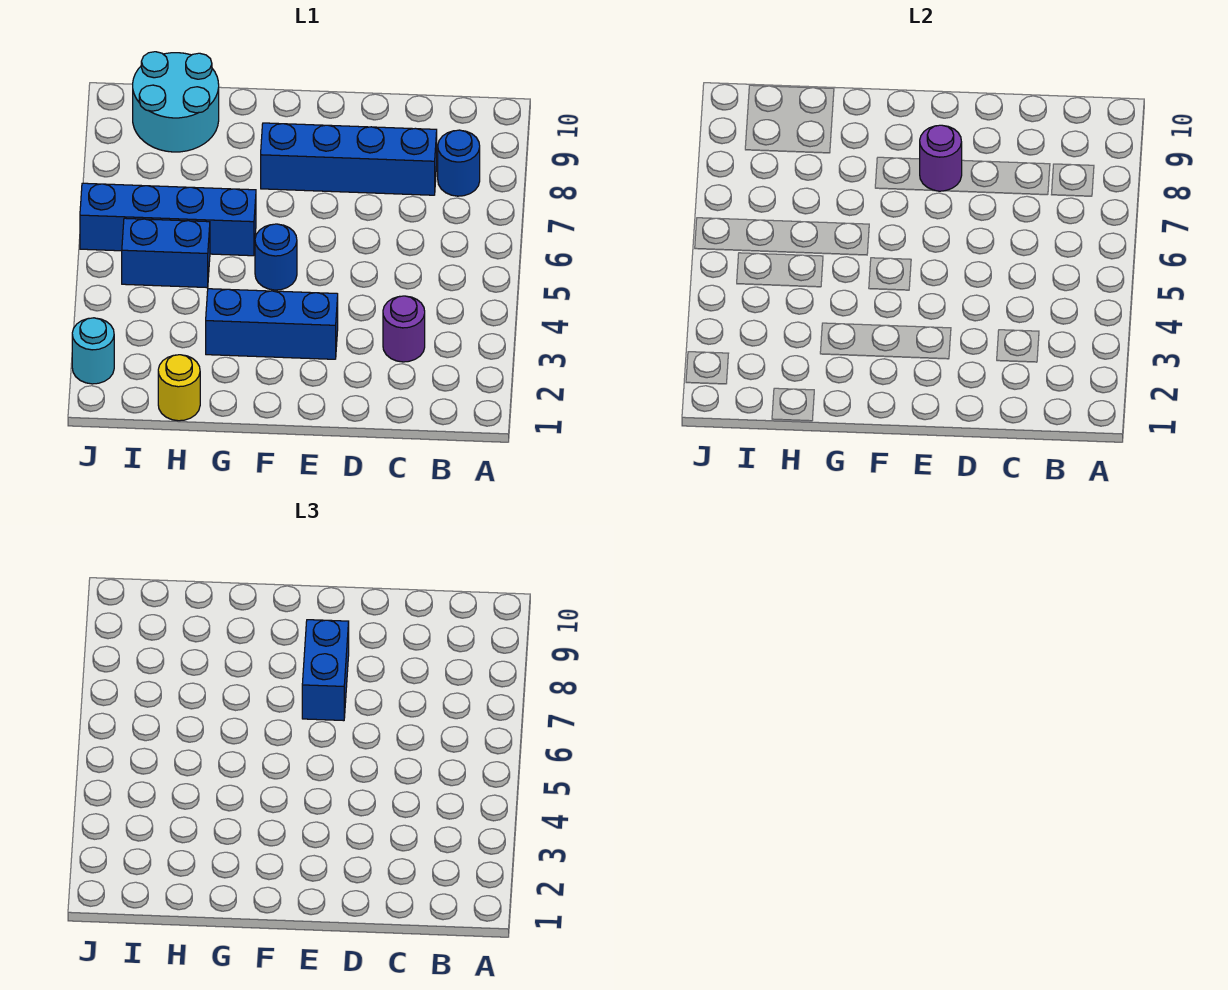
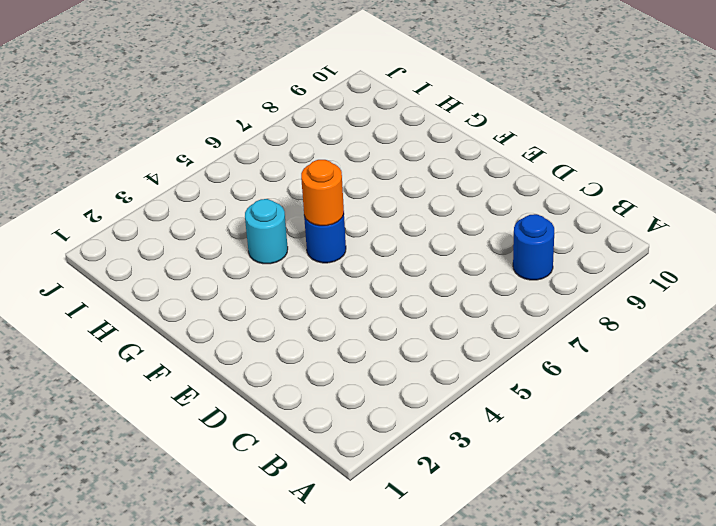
orange 1x1 round brick [301,160,344,226] -> none
cyan 1x1 round brick [245,199,288,264] -> cyan 1x1 round brick moved to [72,318,114,384]
none -> purple 1x1 round brick [383,296,425,362]
none -> blue 1x4 brick [261,123,437,195]
none -> blue 1x3 brick [206,289,338,359]

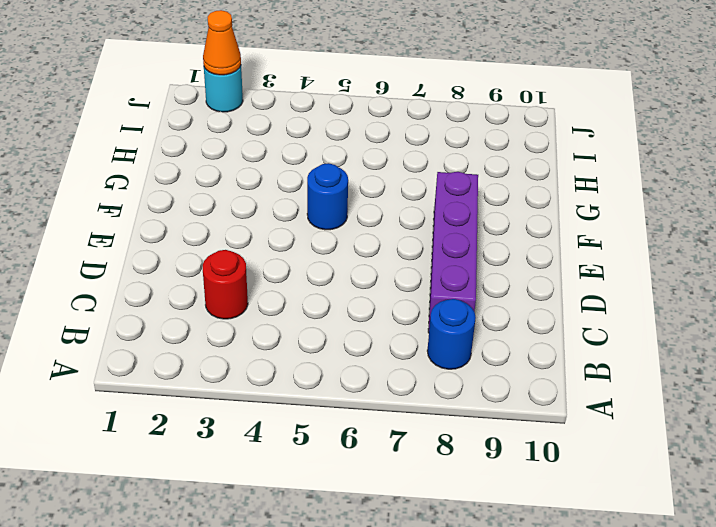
red 1x1 round brick [203,250,248,319] -> purple 1x1 round brick [383,296,425,362]
purple 1x4 brick [428,172,478,333] -> blue 1x4 brick [261,123,437,195]
orange 1x1 cone [203,10,241,75] -> none
none -> blue 1x3 brick [206,289,338,359]
none -> blue 1x4 brick [80,183,256,256]
none -> yellow 1x1 round brick [158,355,200,421]

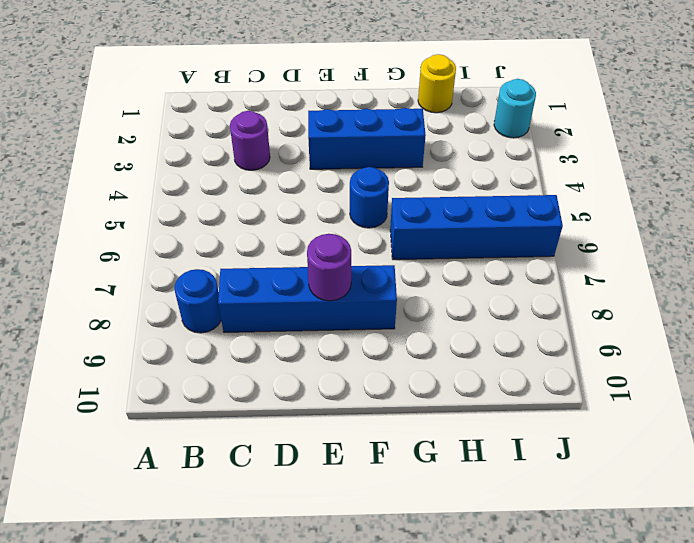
none -> blue 1x2 brick [122,218,210,288]
none -> cyan 2x2 round brick [133,52,219,152]
none -> blue 1x2 brick [302,620,349,721]

